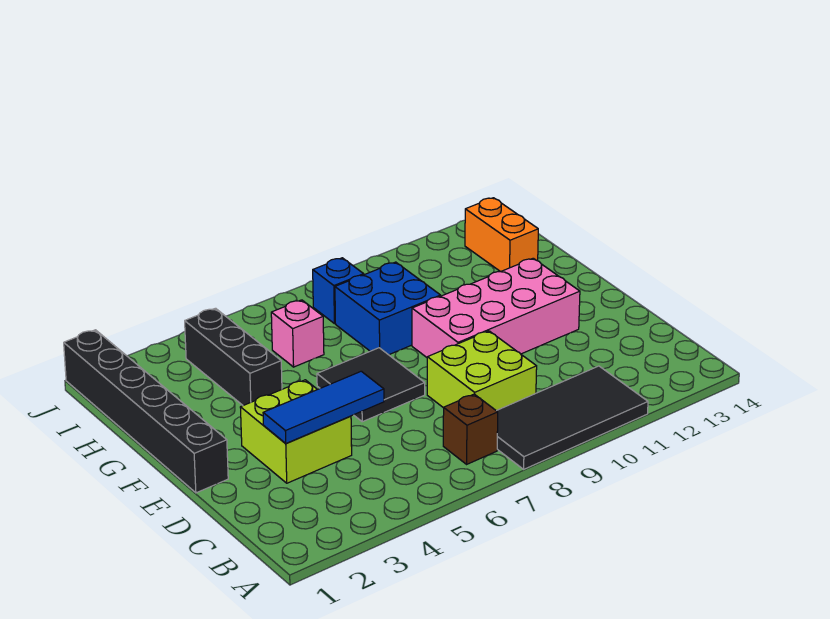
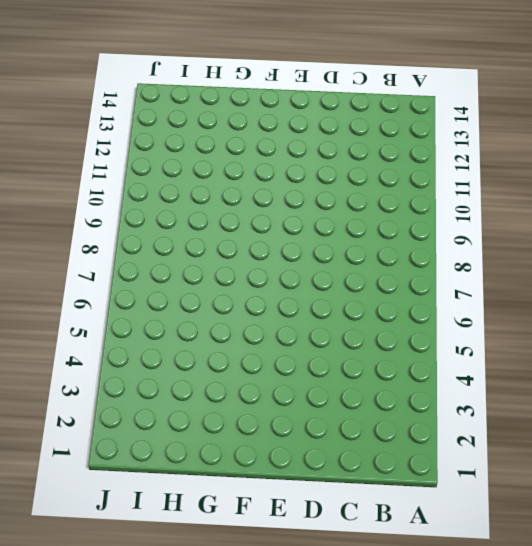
none -> black 2x4 tile [497,366,648,469]
none -> brown 1x1 brick [443,394,498,464]
none -> lime 2x2 brick [427,331,537,411]

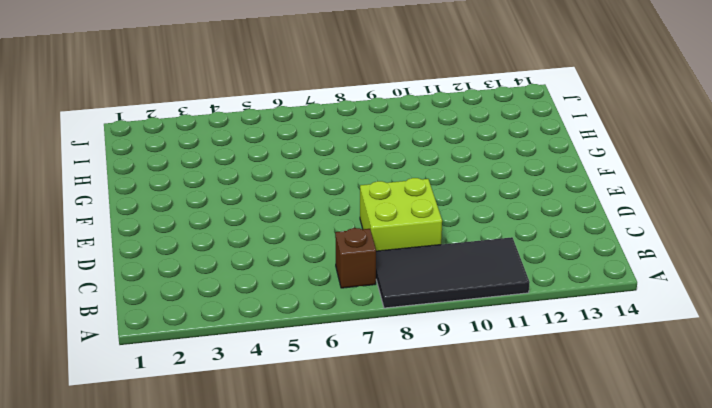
none -> lime 2x2 brick [240,380,352,483]
none -> black 1x6 brick [64,330,228,493]
none -> black 2x2 tile [317,348,425,422]

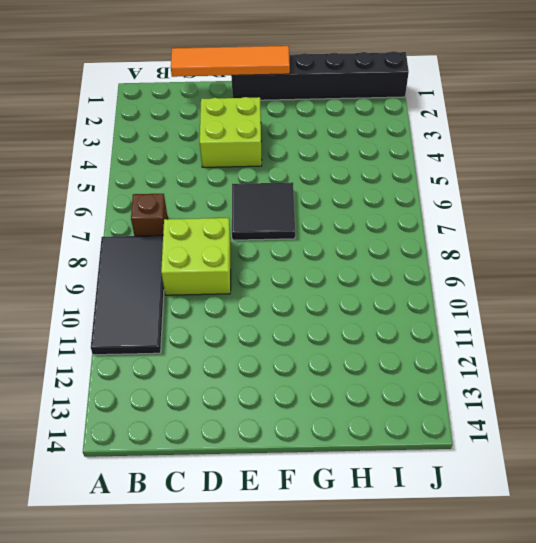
orange 1x4 tile [171,46,290,77] -> none
none -> pink 2x4 brick [412,258,580,357]
none -> black 1x3 brick [185,308,282,405]
none -> blue 2x2 brick [335,262,441,355]

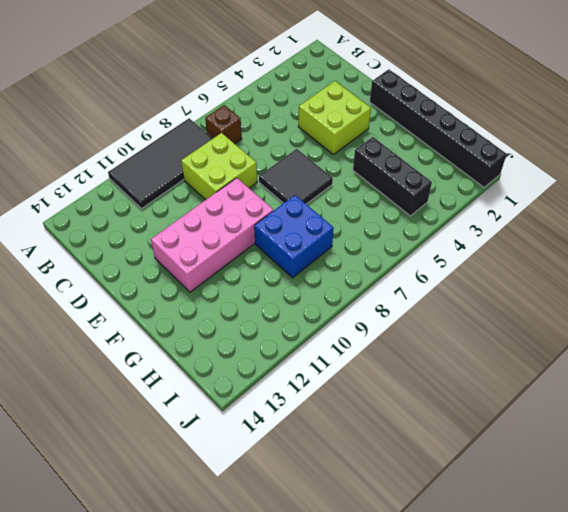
none -> pink 1x1 brick [271,300,324,367]
none -> orange 1x2 brick [465,198,538,272]
none -> blue 1x1 brick [313,258,364,324]

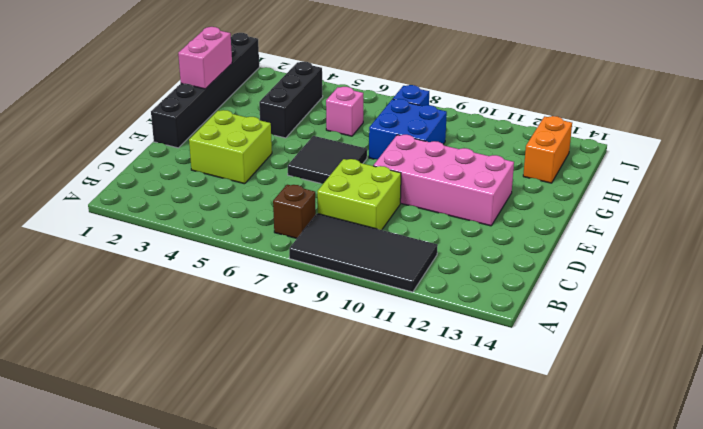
pink 1x2 brick [178,27,232,89] -> none
none -> blue 1x3 tile [263,371,384,444]

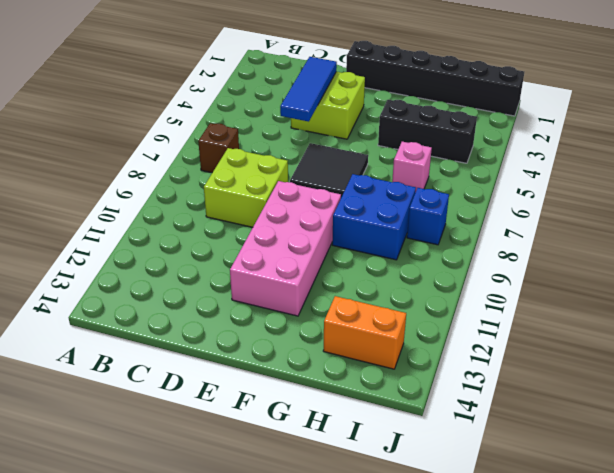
none -> black 2x4 tile [497,366,648,469]

